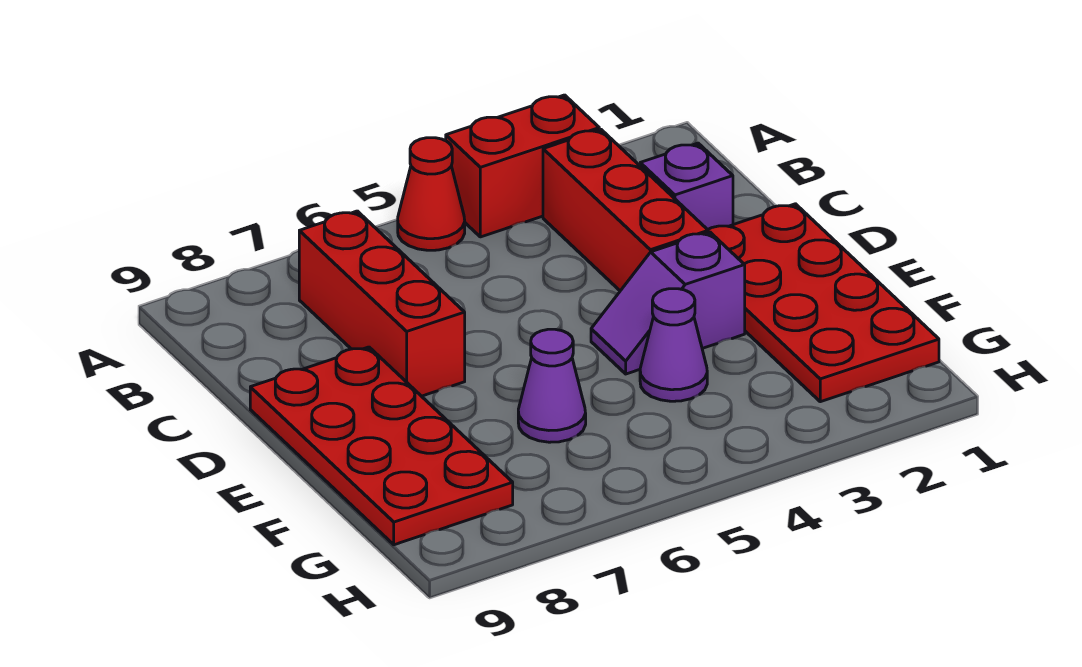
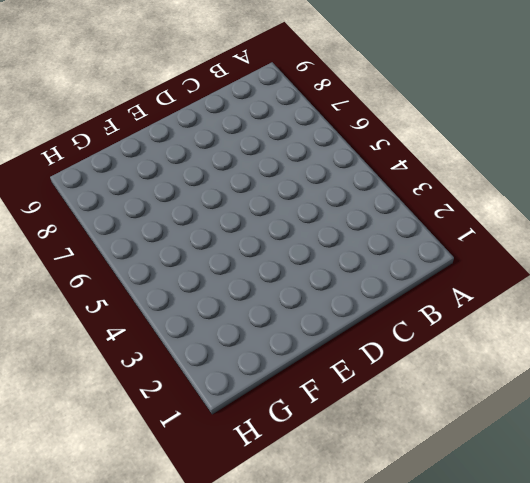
none -> red 1x2 brick [446,95,599,237]
none -> red 1x1 cone [398,138,465,250]

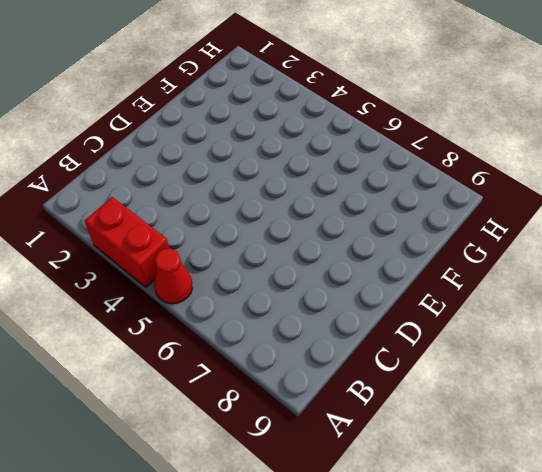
none -> red 1x3 brick [543,129,708,291]
none -> red 1x3 brick [299,211,465,396]

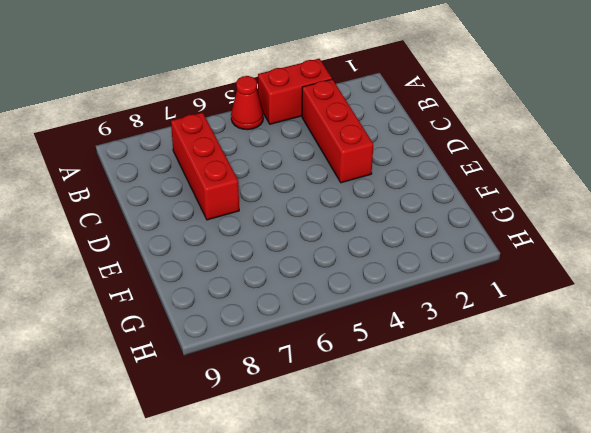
none -> purple 1x1 brick [640,143,733,230]
none -> red 2x4 plate [708,204,939,402]

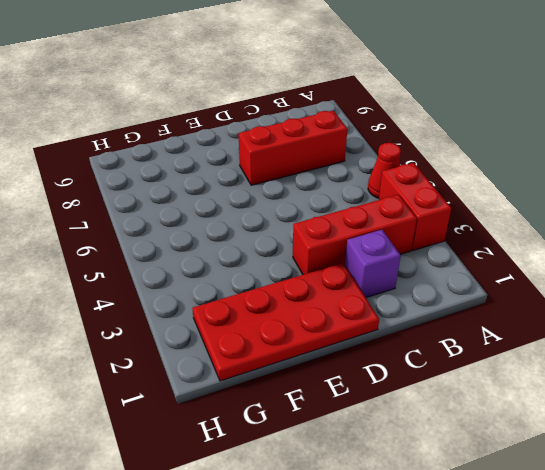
none -> red 2x4 plate [250,347,513,545]
none -> purple 1x2 slope [591,232,745,374]

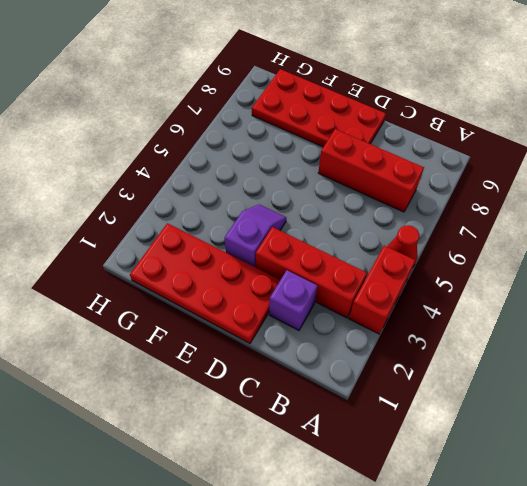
none -> purple 1x1 cone [640,289,707,401]
none -> purple 1x1 cone [518,329,586,442]

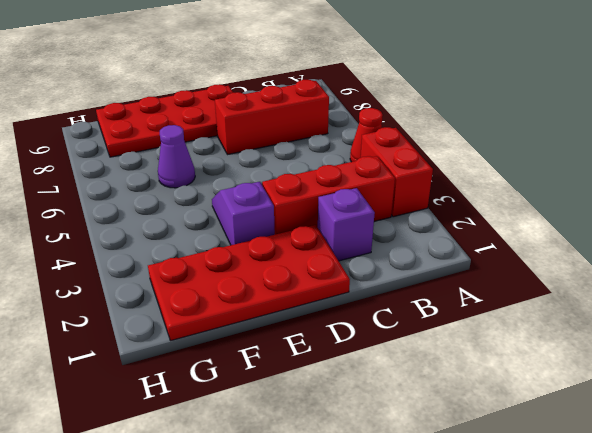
none -> purple 1x1 cone [640,289,707,401]

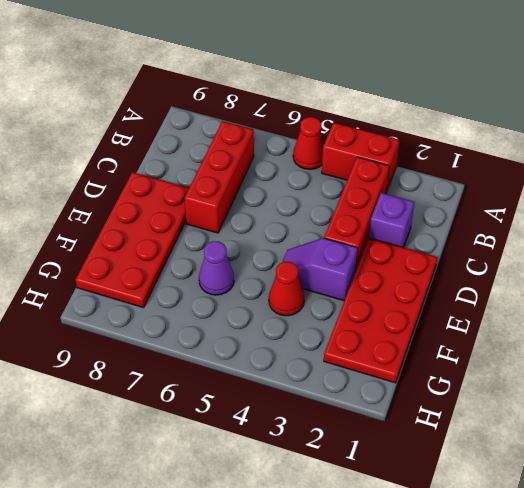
red 1x1 cone [269,262,304,316] -> purple 1x1 cone [640,289,707,401]

